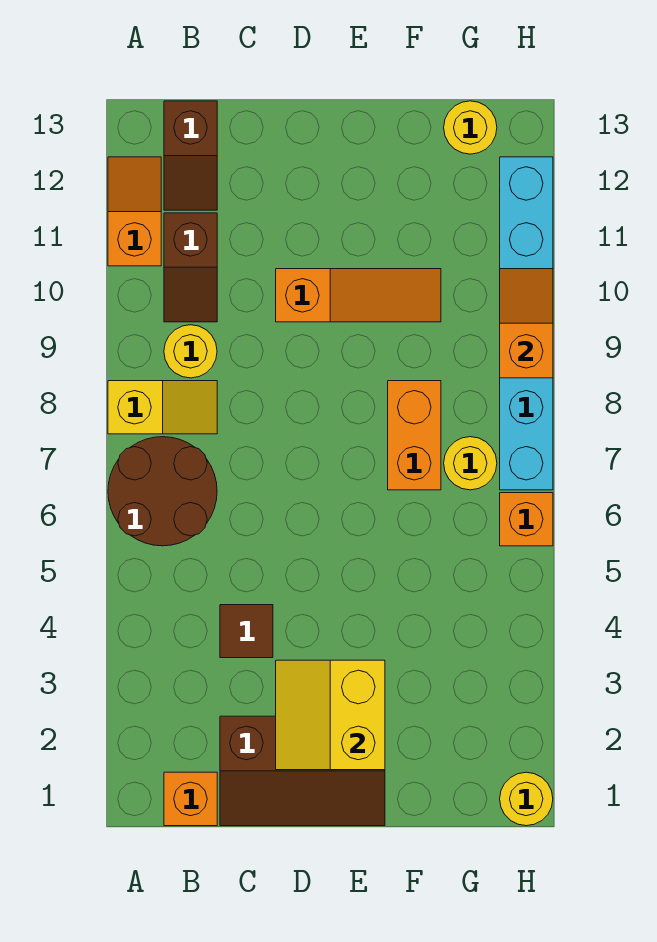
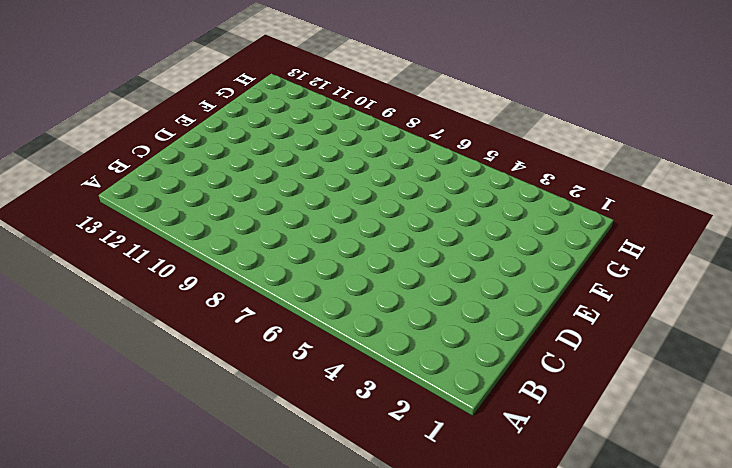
none -> brown 2x2 round brick [108,437,217,546]
none -> yellow 1x2 slope [108,381,217,434]
none -> orange 1x2 slope [108,157,161,266]

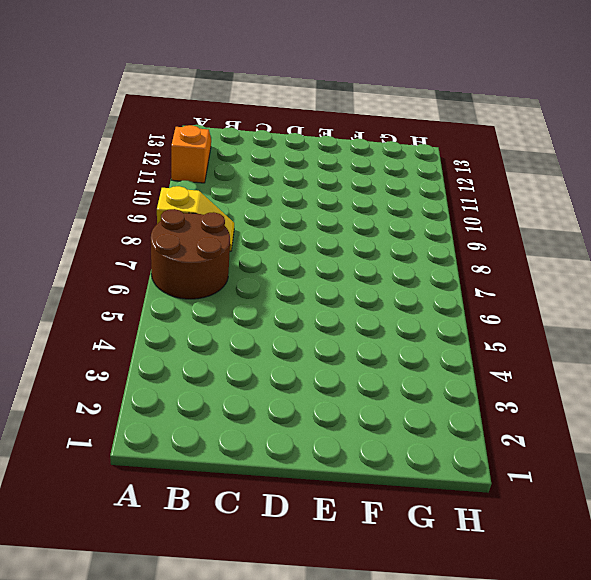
none -> orange 1x1 brick [164,772,217,826]
none -> yellow 1x1 round brick [164,325,217,378]
none -> brown 1x2 slope [164,213,217,322]

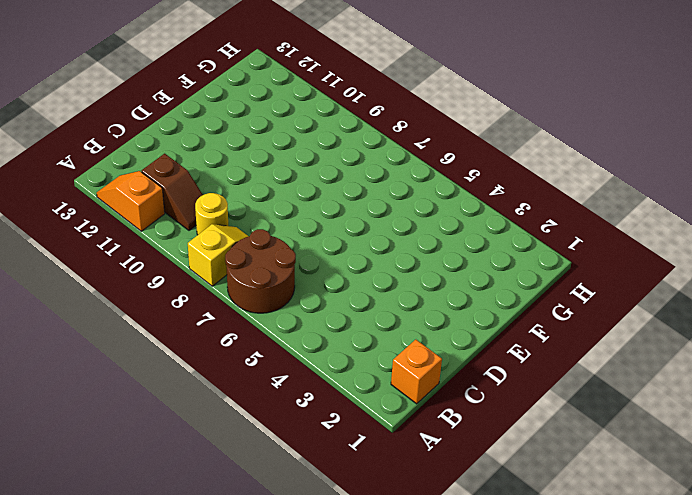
none -> brown 1x2 slope [164,101,217,210]
none -> brown 2x3 slope [220,716,385,826]
none -> brown 1x1 tile [220,605,273,658]

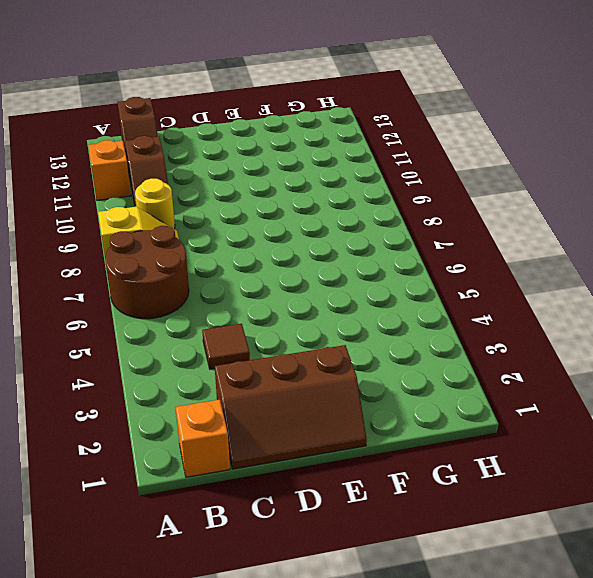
none -> orange 1x3 slope [276,269,441,322]
none -> orange 1x2 brick [388,381,441,490]
none -> yellow 1x1 round brick [444,437,497,490]

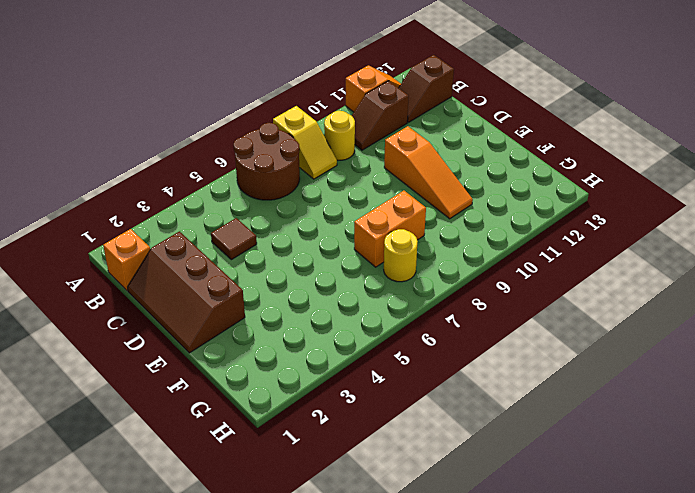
none -> yellow 1x1 round brick [444,101,497,154]
none -> yellow 1x1 round brick [500,772,553,826]
none -> orange 1x1 brick [500,493,553,546]

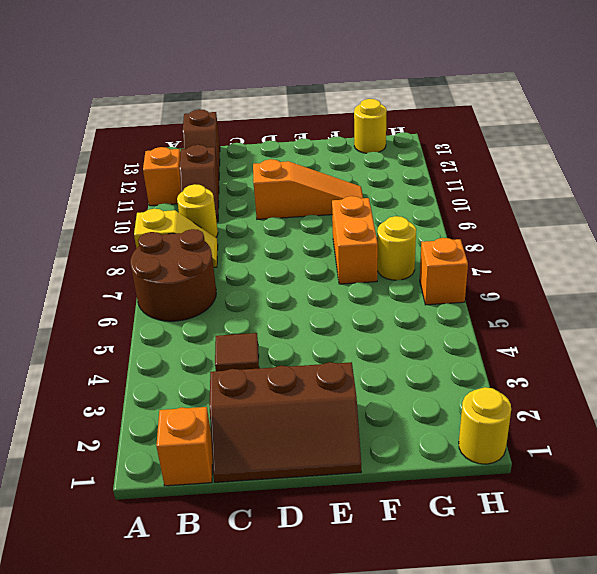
none -> cyan 1x6 brick [500,157,553,490]
none -> yellow 2x2 slope [276,660,385,770]
none -> orange 1x2 slope [500,269,553,378]

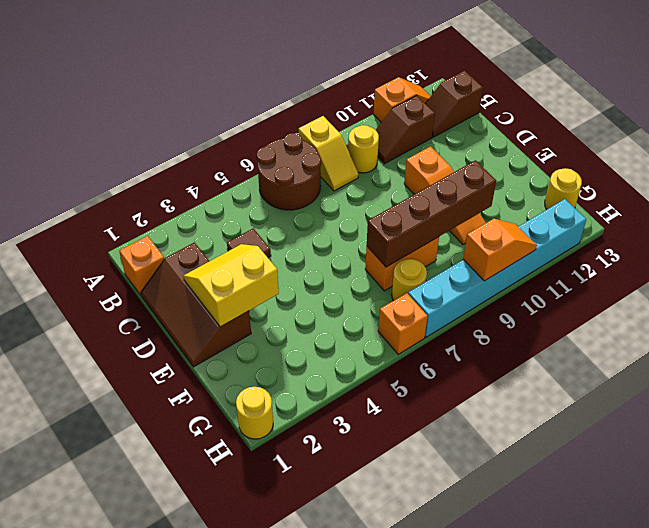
brown 1x4 brick [367,160,496,267] -> none

